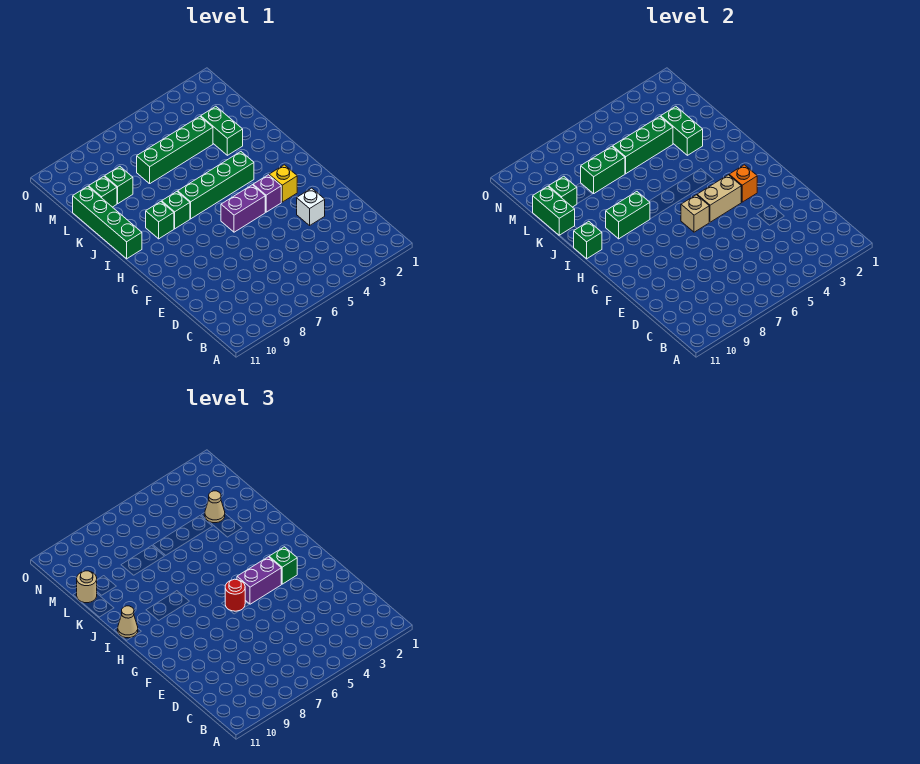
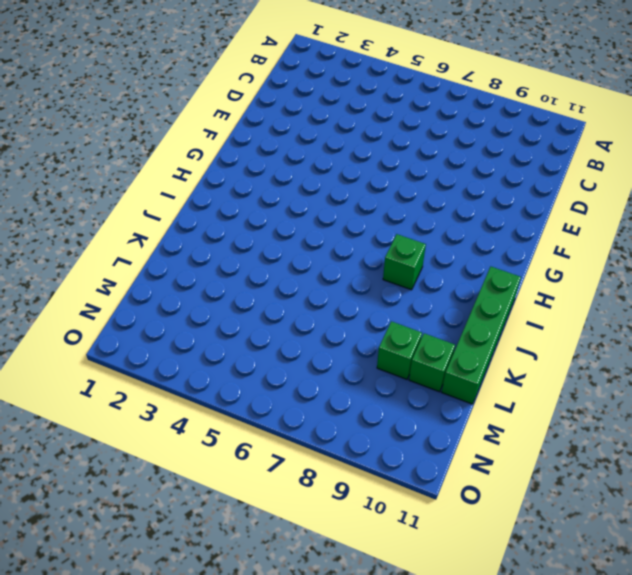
none -> white 1x1 brick [297,188,325,225]
none -> yellow 1x1 brick [269,165,297,202]
none -> purple 1x1 brick [253,175,281,212]

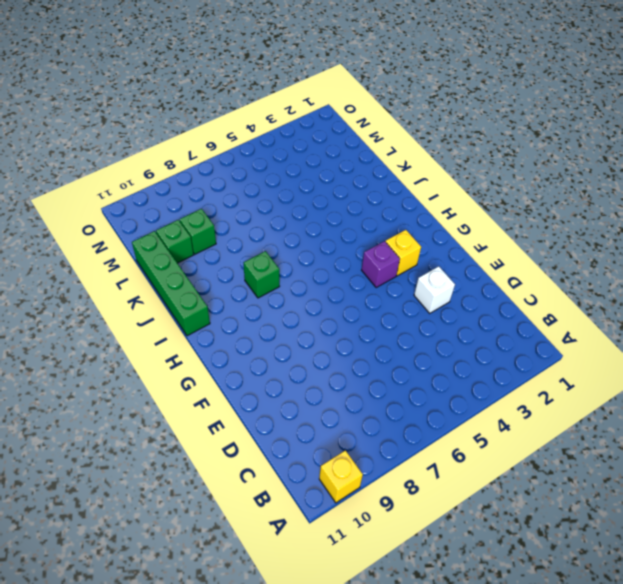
yellow 1x1 brick [319,450,363,503] -> none
none -> purple 1x2 brick [221,185,265,232]
none -> green 1x4 brick [178,152,254,219]
none -> green 1x1 brick [146,202,174,239]

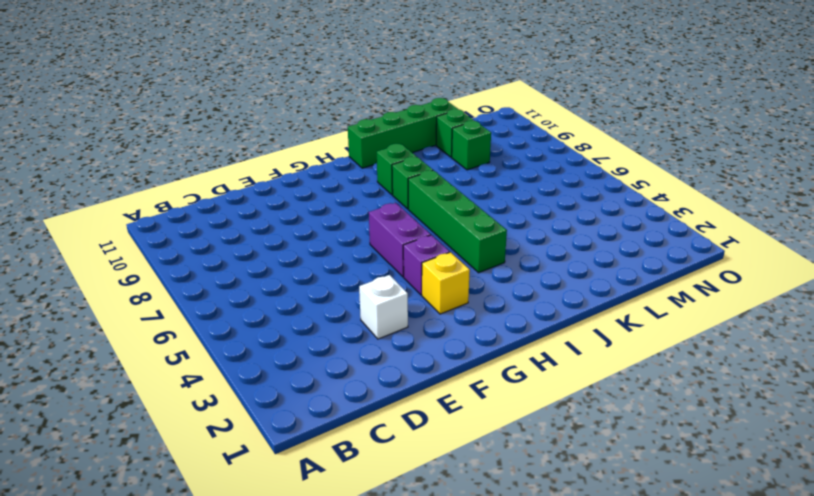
none -> green 1x2 brick [201,106,243,155]
none -> green 1x4 brick [137,116,213,184]
none -> orange 1x1 brick [729,165,757,202]

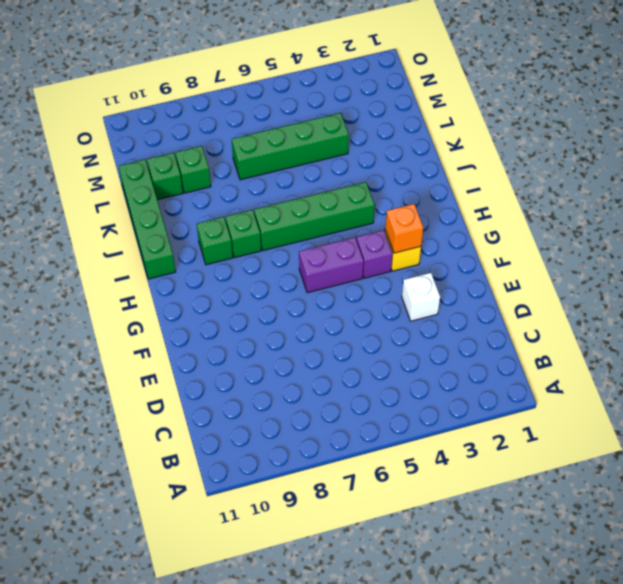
none -> green 1x2 brick [201,106,243,155]
none -> tan 1x2 brick [697,175,741,222]
none -> tan 1x1 brick [681,195,709,232]

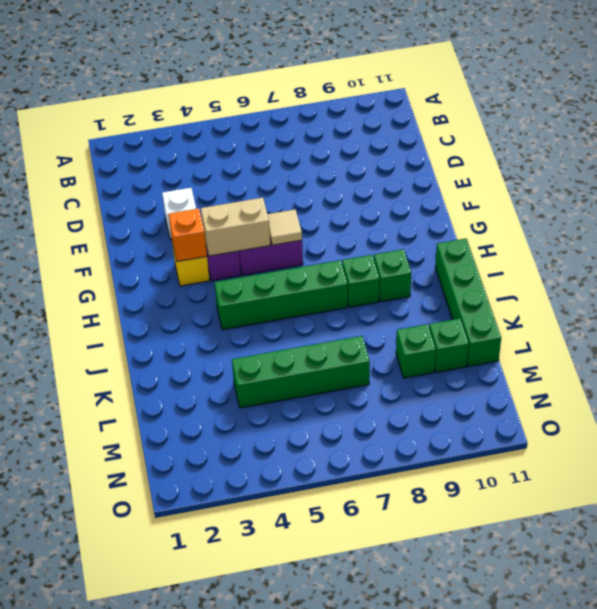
tan 1x1 tile [268,210,302,245] -> tan 1x1 brick [681,195,709,232]
none -> green 1x2 brick [201,106,243,155]
none -> green 1x2 brick [606,192,650,239]
none -> green 1x1 brick [574,221,602,259]

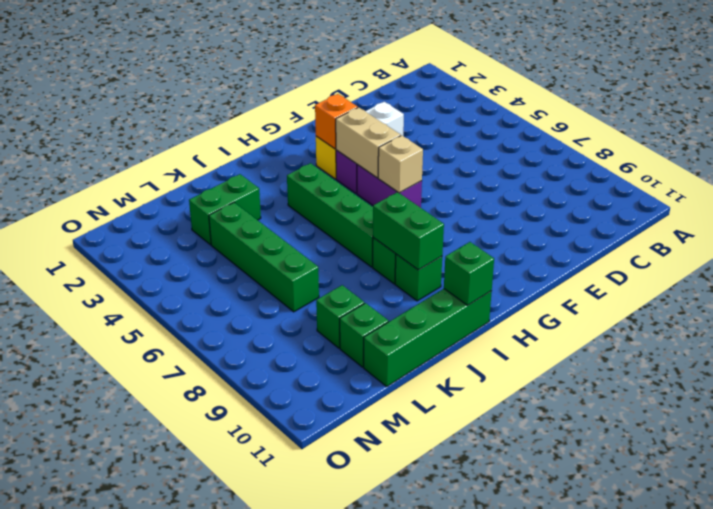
none -> green 1x2 brick [661,106,703,155]
none -> green 1x2 brick [533,186,575,235]
none -> green 1x3 brick [613,116,673,174]

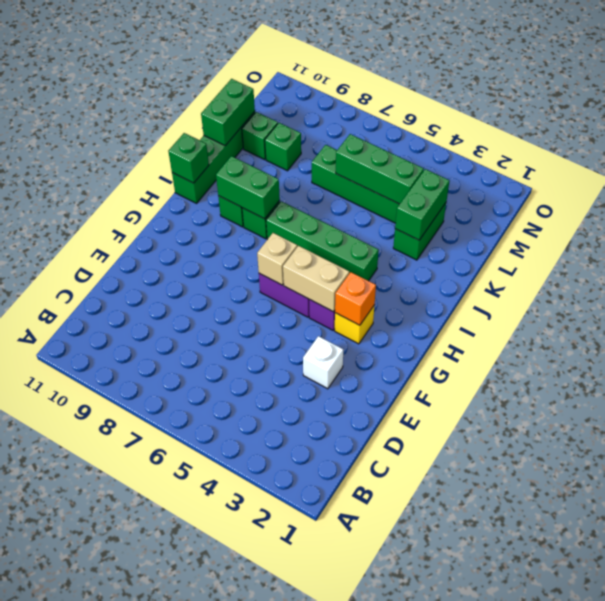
none -> green 1x2 brick [581,146,625,194]
none -> green 1x1 brick [549,176,577,207]
none -> green 1x1 brick [269,547,297,584]

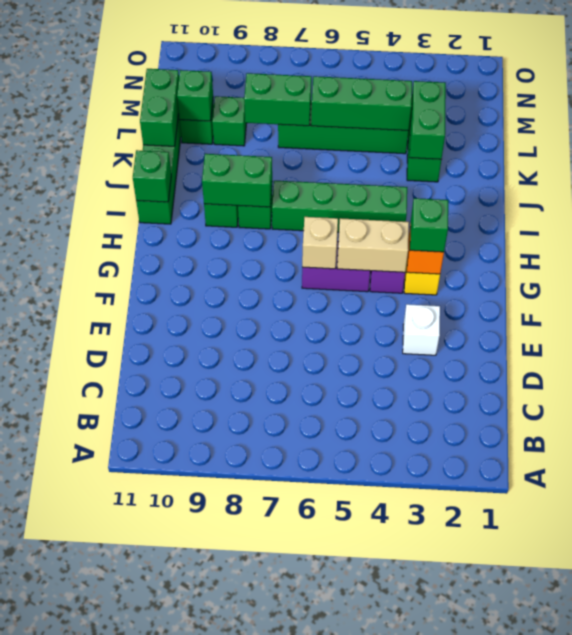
none -> purple 1x2 brick [237,557,281,604]
none -> red 1x1 round brick [225,579,245,611]
none -> tan 1x1 cone [118,606,138,638]

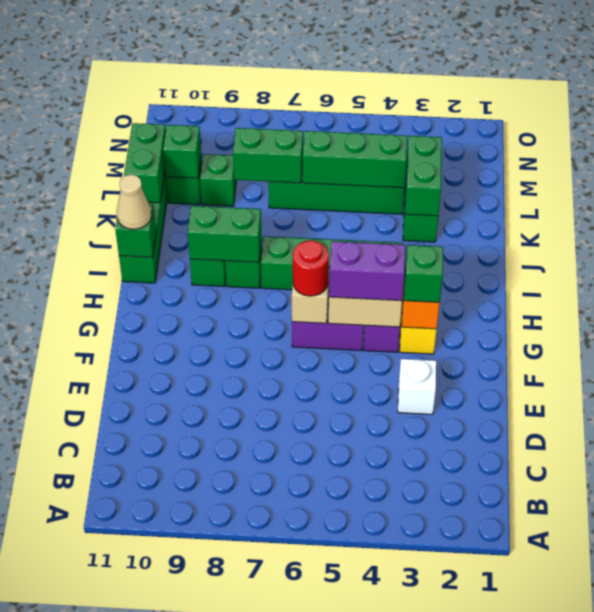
none -> tan 1x1 cone [205,491,225,523]
none -> tan 1x1 round brick [77,571,97,603]

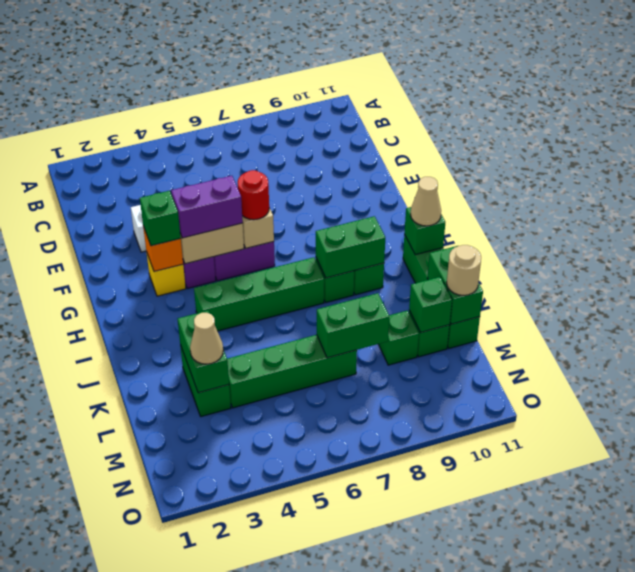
none -> green 1x3 brick [613,116,673,174]

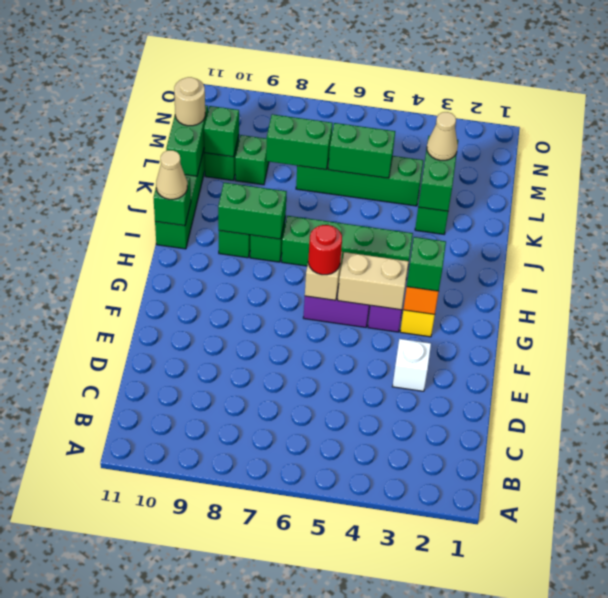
green 1x2 brick [328,123,395,178] -> green 1x3 brick [613,116,673,174]
none -> purple 1x2 brick [237,557,281,604]

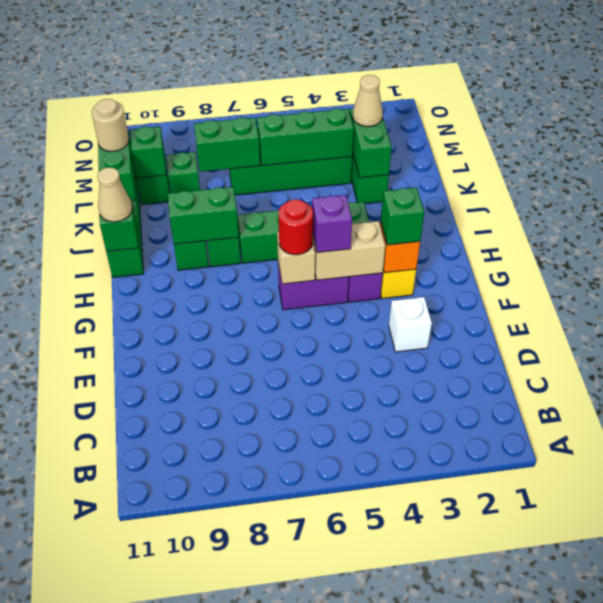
purple 1x1 brick [312,195,352,253] -> purple 1x2 brick [237,557,281,604]

